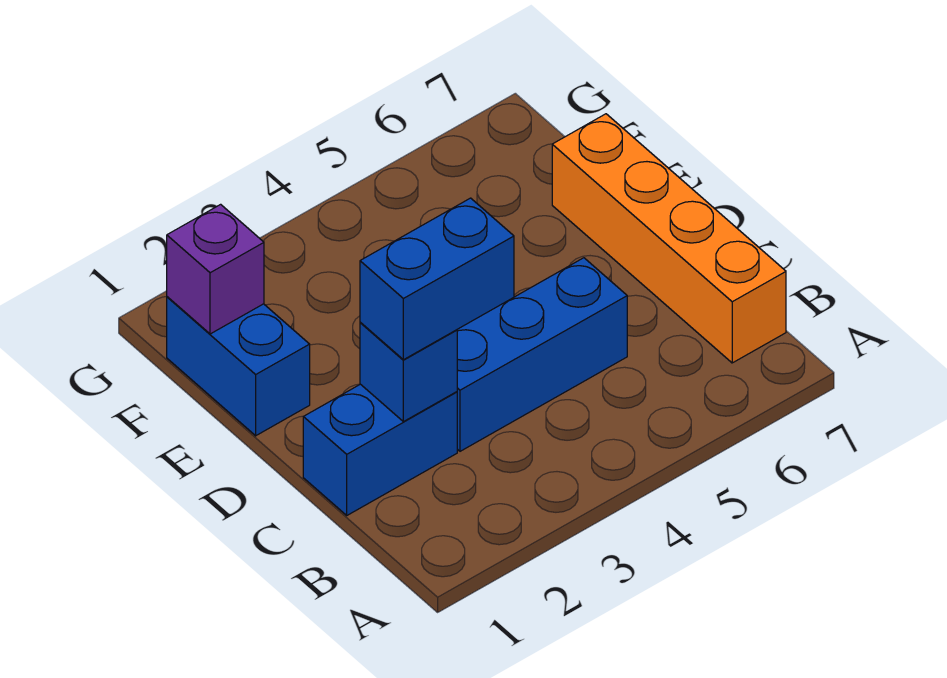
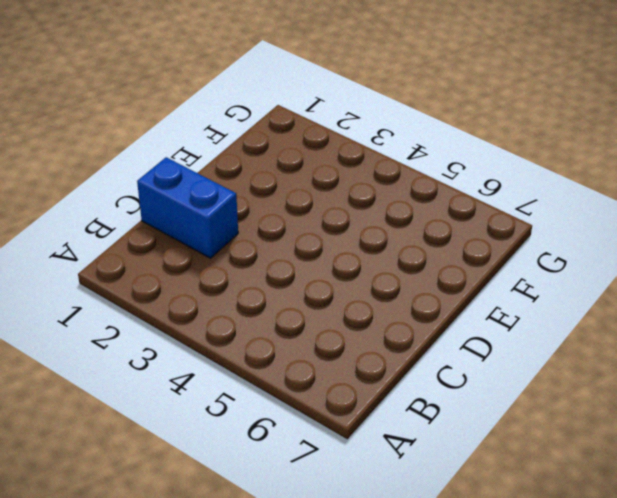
none -> orange 1x4 brick [552,114,786,363]
none -> blue 1x3 brick [457,258,627,451]

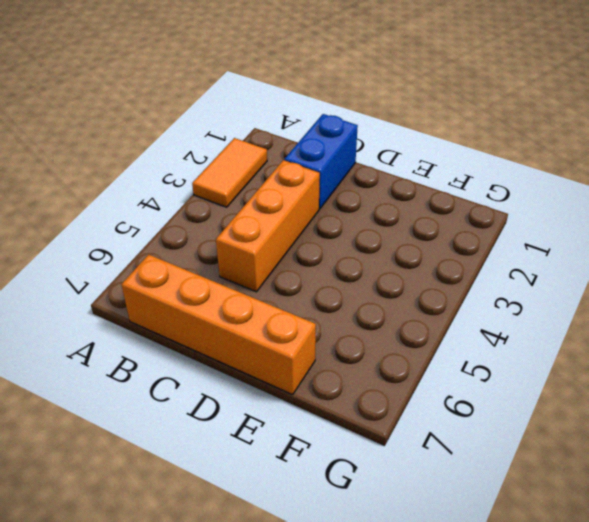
orange 1x2 tile [192,138,267,207] -> none
orange 1x3 brick [216,160,320,292] -> blue 1x3 brick [457,258,627,451]
none -> blue 1x2 brick [167,297,310,436]
none -> blue 1x1 brick [360,322,457,422]

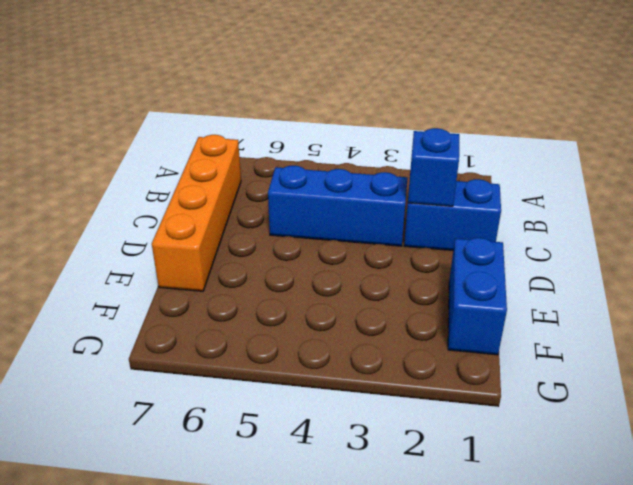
none -> purple 1x1 brick [167,204,264,334]
none -> blue 1x2 brick [360,198,514,360]

